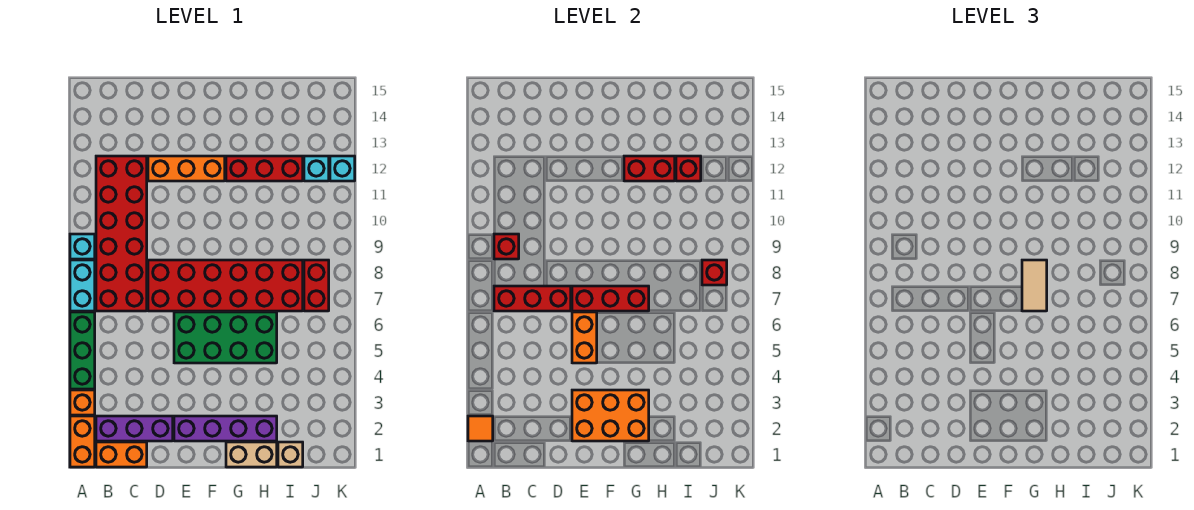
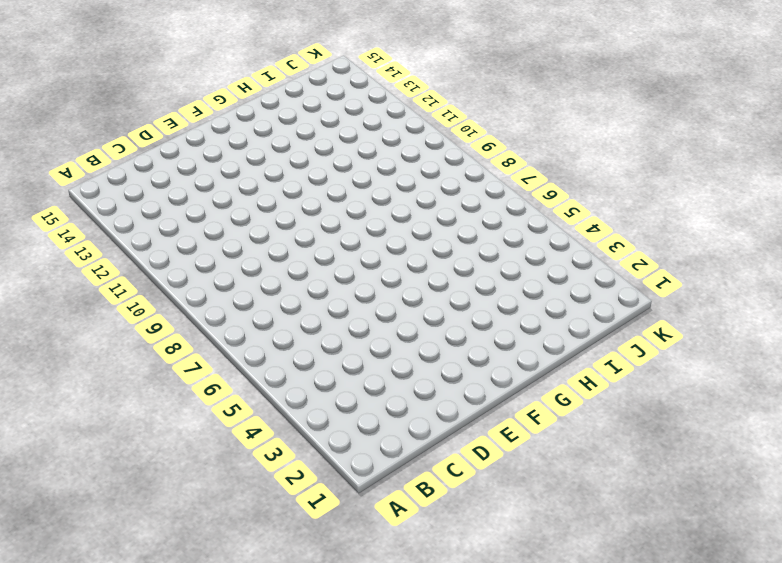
none -> orange 1x2 brick [70,416,95,467]
none -> orange 1x1 brick [70,390,95,415]
none -> green 1x3 brick [70,312,95,389]

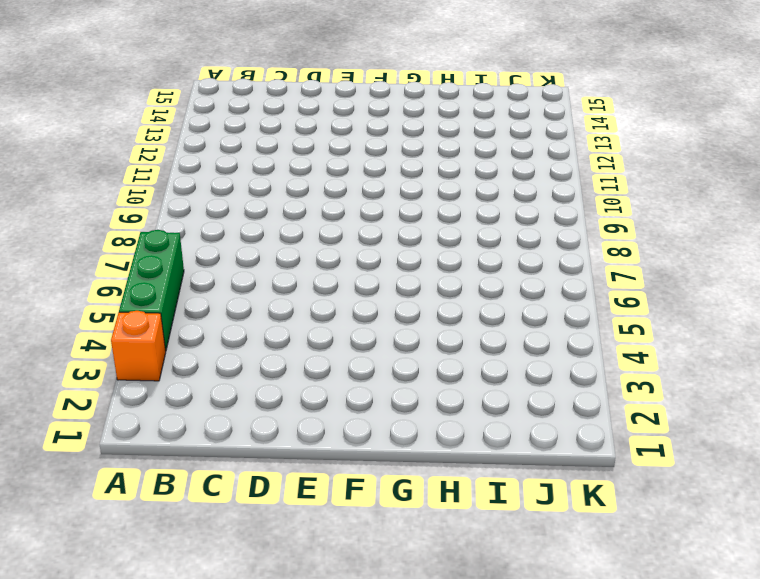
none -> orange 1x2 brick [70,416,95,467]
none -> cyan 1x2 brick [70,260,95,311]
none -> cyan 1x1 brick [70,234,95,259]

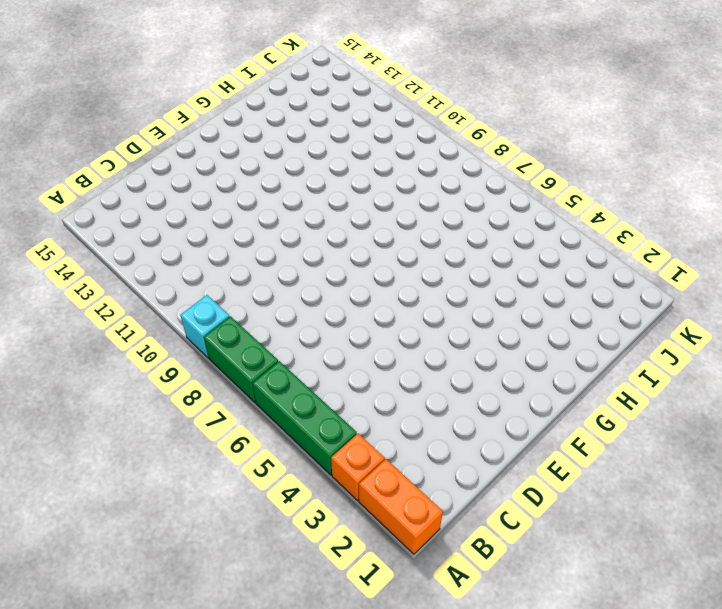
green 1x2 brick [204,316,278,403] -> cyan 1x2 brick [70,260,95,311]
none -> orange 1x2 brick [96,442,147,467]
none -> purple 1x3 brick [96,416,173,441]
none -> red 2x6 brick [96,156,147,311]

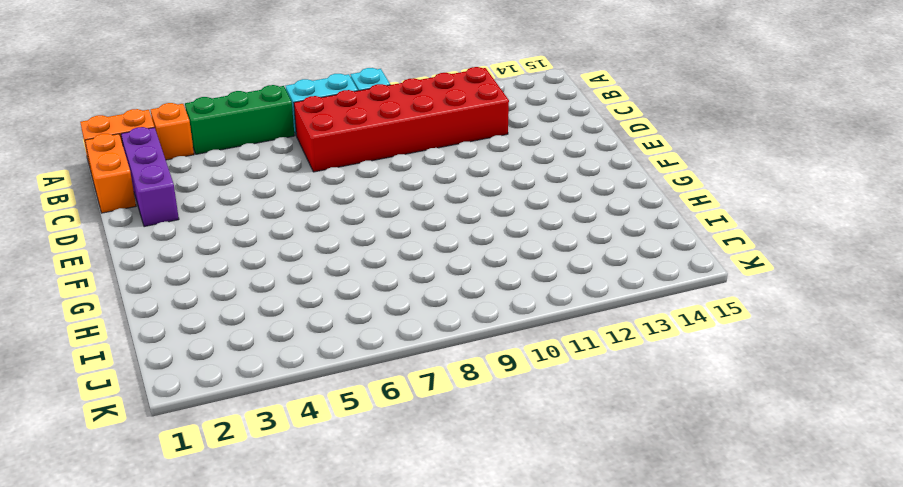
none -> red 2x6 brick [148,260,303,311]
none -> orange 1x3 brick [148,156,225,181]
none -> purple 1x4 brick [174,416,277,441]

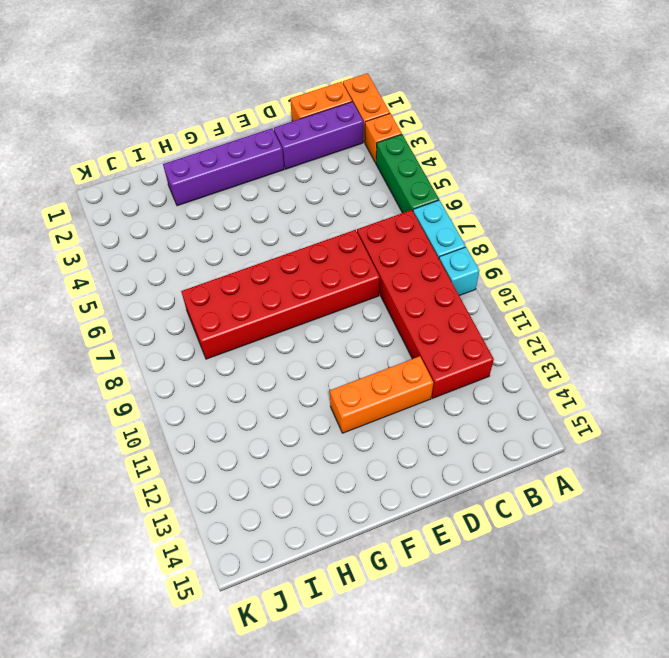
none -> green 2x4 brick [174,312,277,363]
none -> tan 1x2 brick [226,442,277,467]
none -> red 1x3 brick [226,156,303,181]

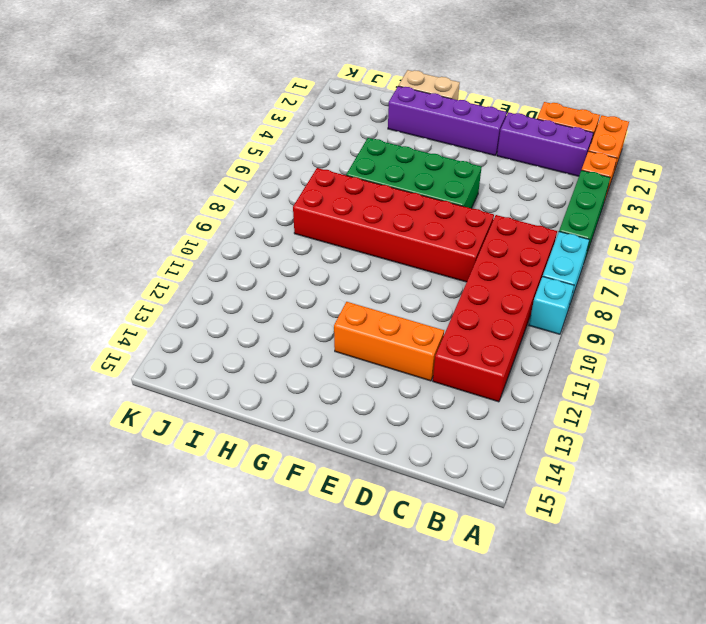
none -> red 1x3 brick [226,156,303,181]
none -> tan 1x1 brick [278,442,303,467]
none -> red 1x2 brick [304,260,329,311]

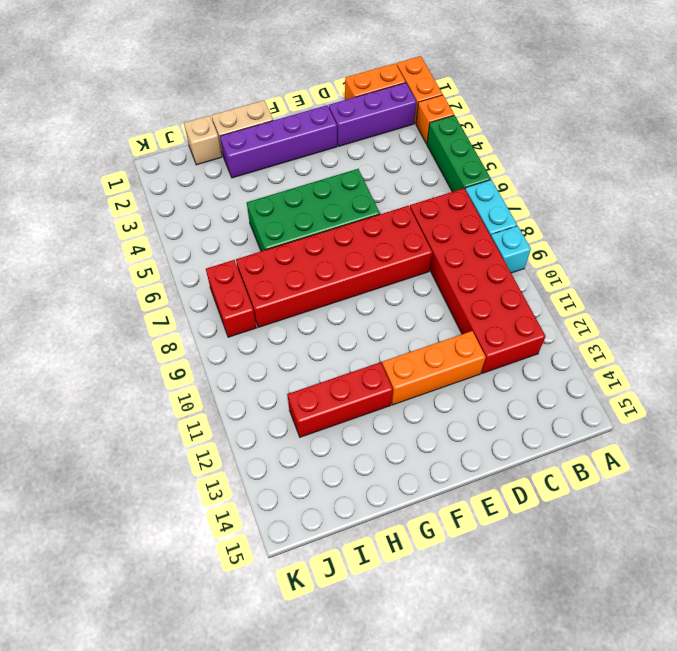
none -> cyan 1x1 brick [304,156,329,181]
none -> cyan 1x1 brick [330,156,355,181]
none -> orange 1x1 tile [468,416,493,441]

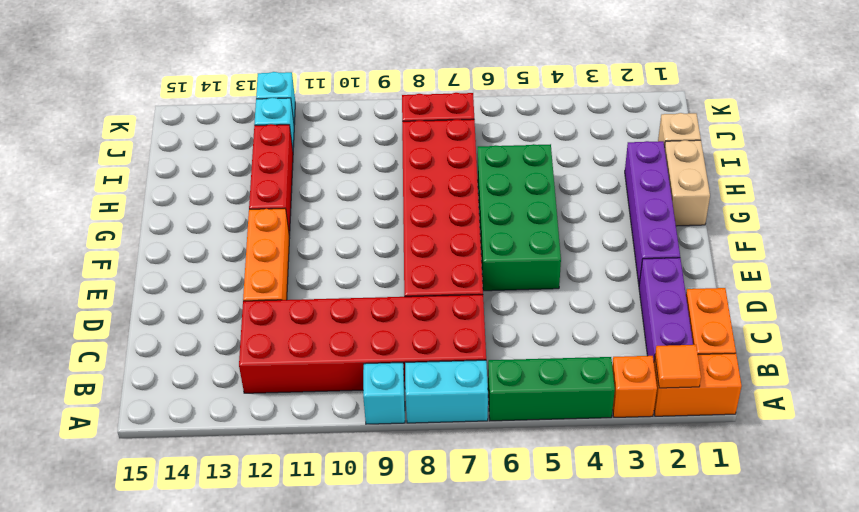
none -> red 1x3 brick [494,286,571,311]
none -> red 1x1 brick [494,234,519,259]
none -> orange 2x3 brick [572,390,649,441]

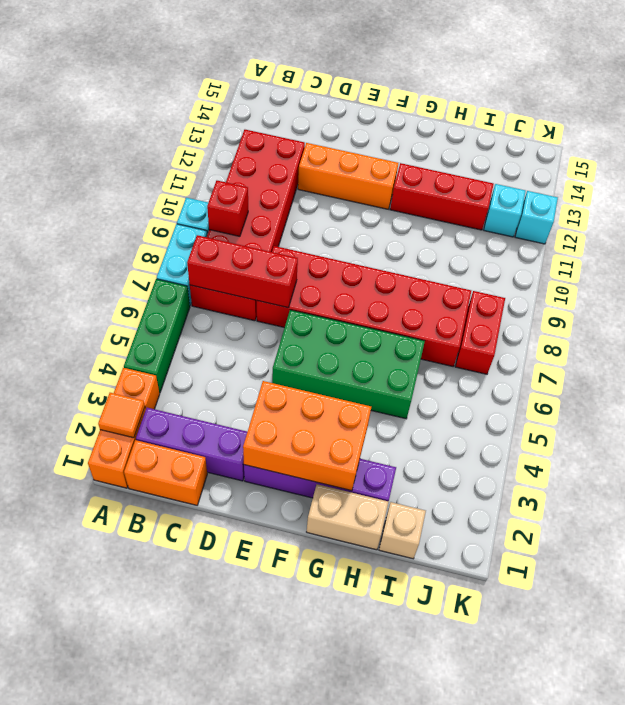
none -> orange 1x2 brick [572,312,597,363]
none -> red 1x3 brick [572,286,649,311]
none -> red 1x2 brick [624,156,675,181]

